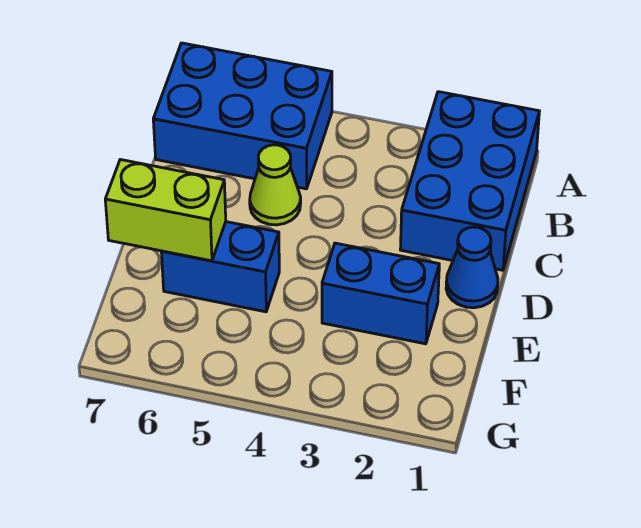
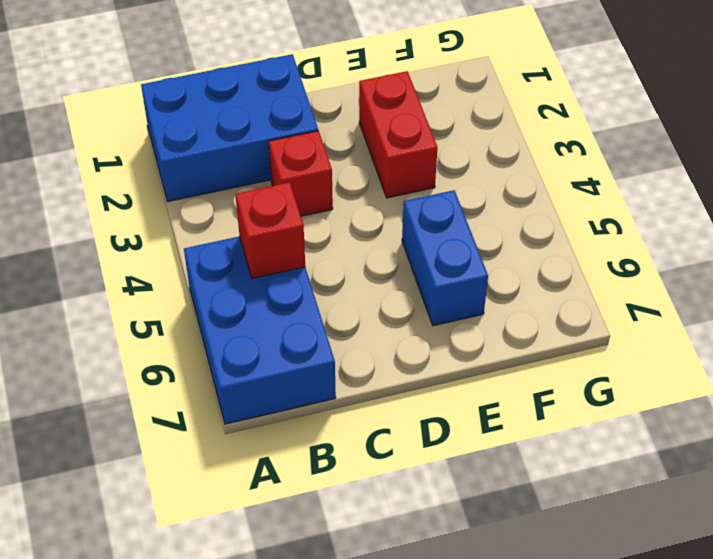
red 1x1 brick [235,182,305,278] -> none
red 1x1 brick [269,131,333,216] -> none
red 1x2 brick [359,71,437,198] -> blue 1x2 brick [322,243,439,344]
none -> lime 1x1 cone [250,145,301,225]
none -> blue 1x1 cone [446,227,498,308]

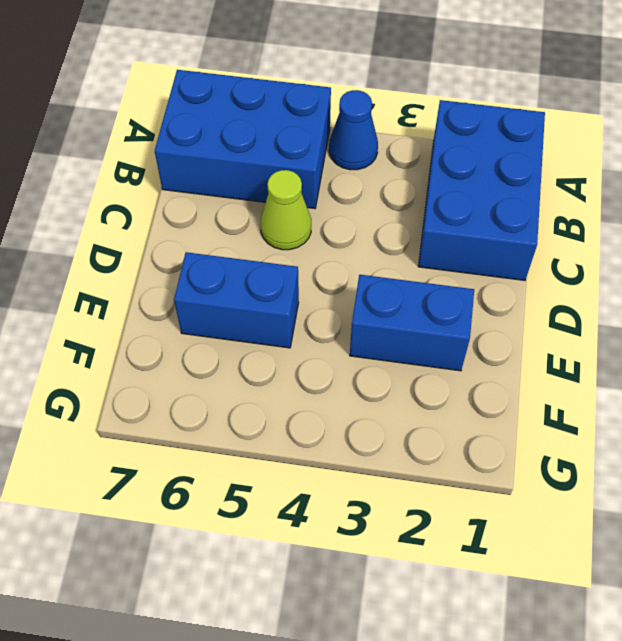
blue 1x1 cone [329,90,378,170] -> blue 1x1 cone moved to [446,227,498,308]
none -> lime 1x2 brick [105,160,226,261]

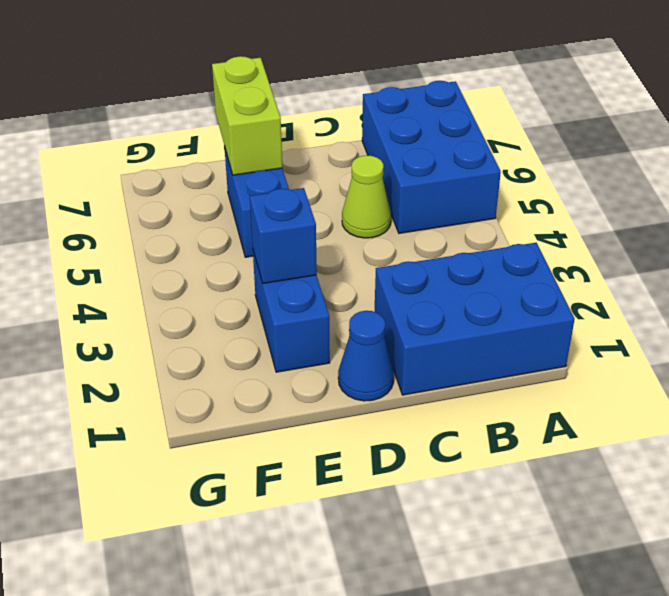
blue 1x1 brick [250,188,317,283] -> none

